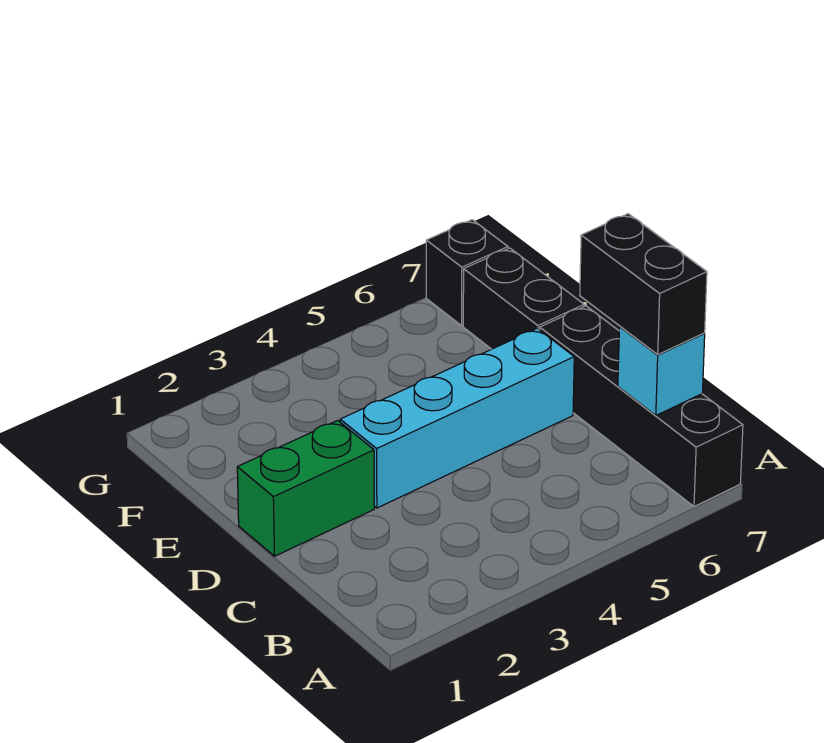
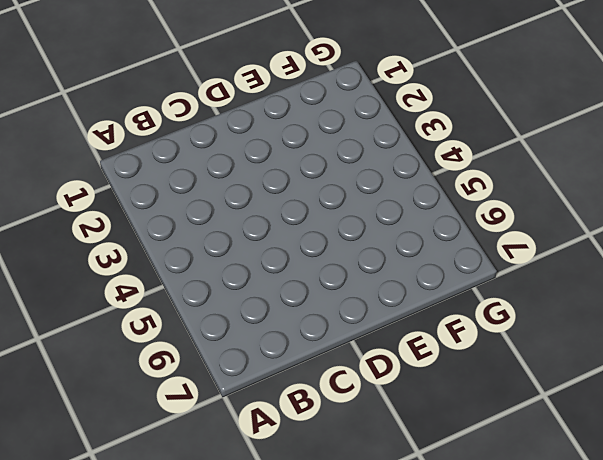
none -> black 1x4 brick [540,306,743,507]
none -> green 1x2 brick [237,420,374,556]

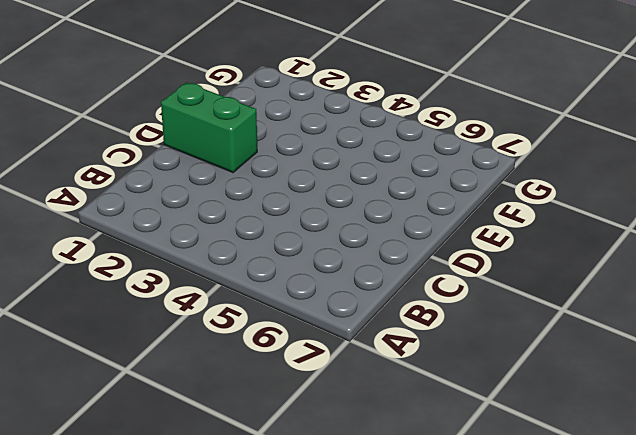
none -> black 1x4 brick [540,306,743,507]
none -> cyan 1x4 brick [340,328,574,508]

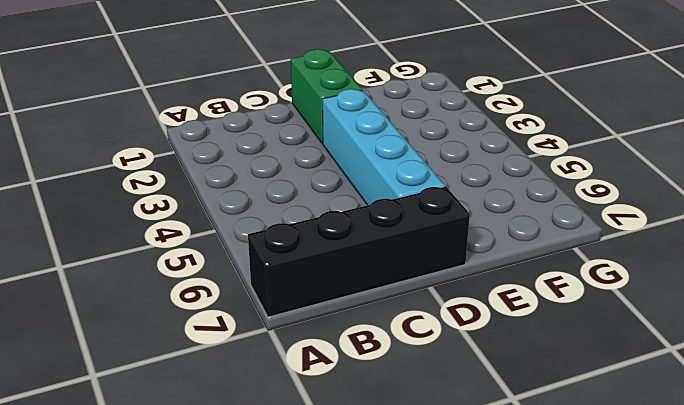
none -> black 1x2 brick [463,248,584,349]
none -> black 1x1 brick [426,220,508,326]

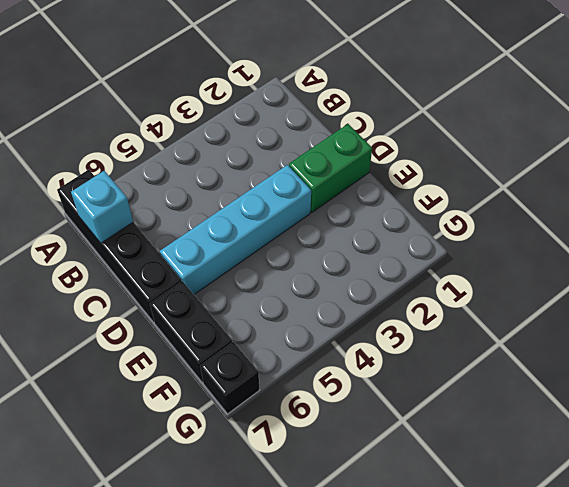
none -> black 1x2 brick [580,214,707,354]

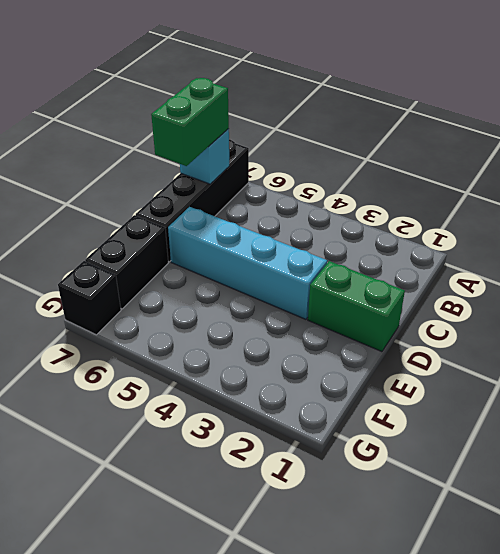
green 1x2 brick [151,78,229,166] -> black 1x2 brick [580,214,707,354]

